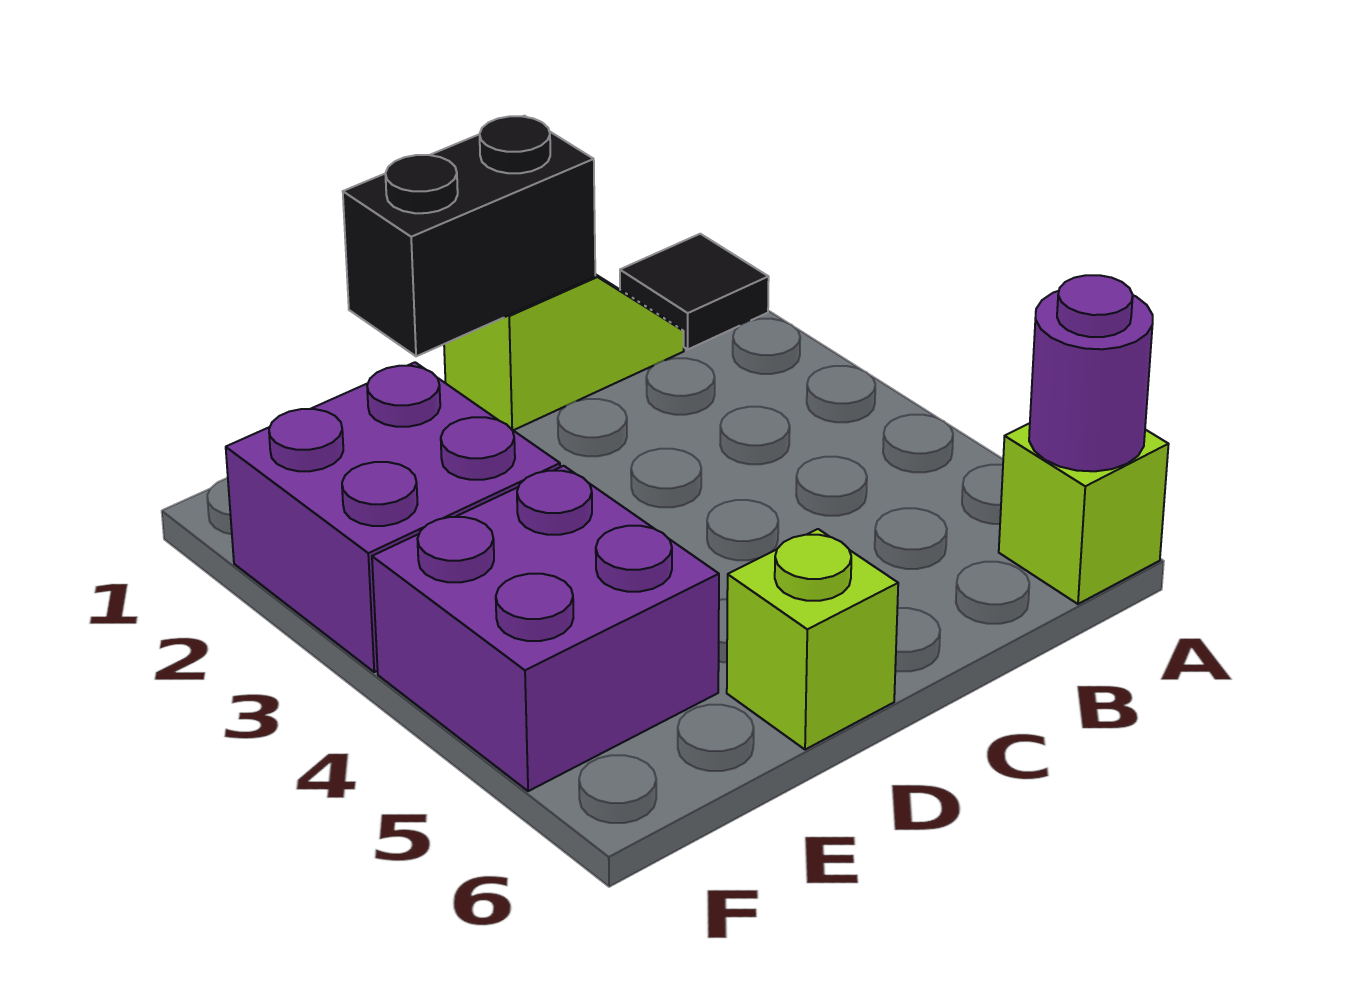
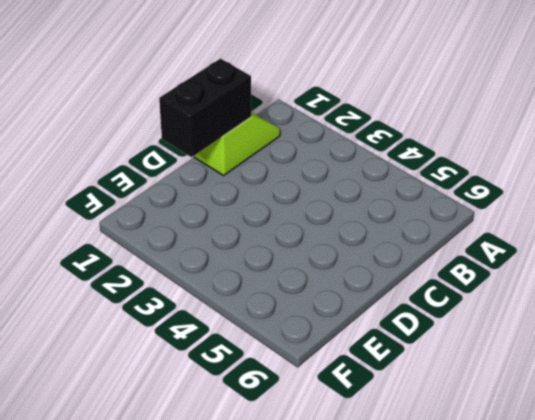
none -> black 1x1 tile [620,234,769,349]
none -> lime 1x1 brick [999,423,1169,604]

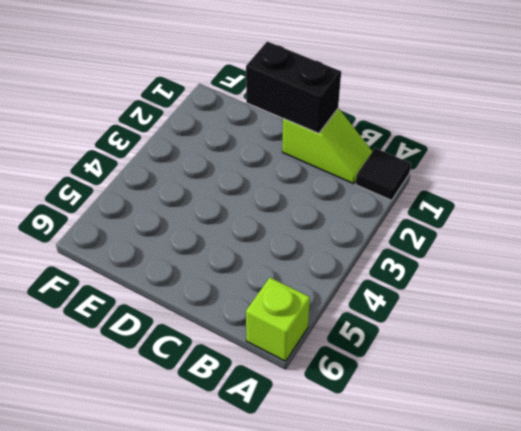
none -> lime 1x1 brick [727,529,898,750]
none -> purple 2x2 brick [226,362,560,672]

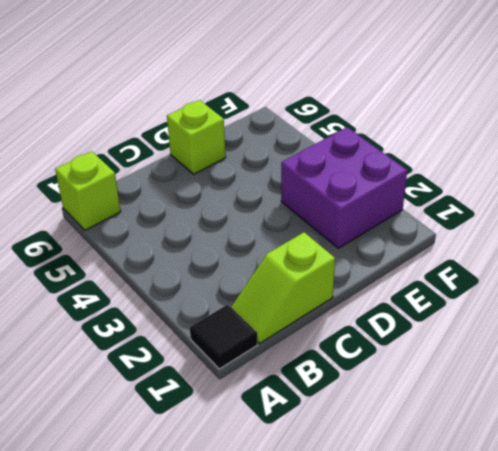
none -> purple 2x2 brick [372,466,719,791]
none -> purple 1x1 round brick [1029,275,1153,471]

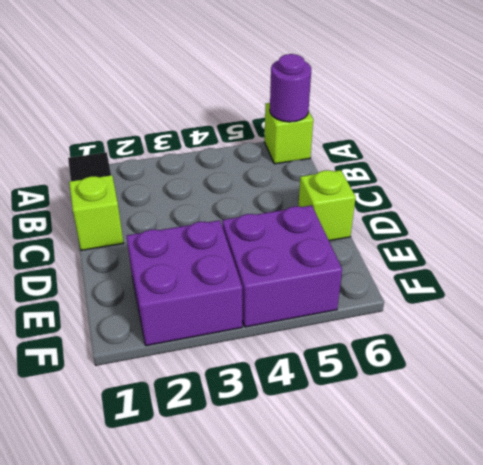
none -> black 1x2 brick [343,116,595,356]

